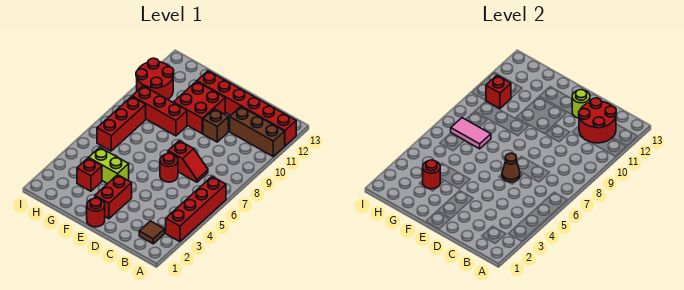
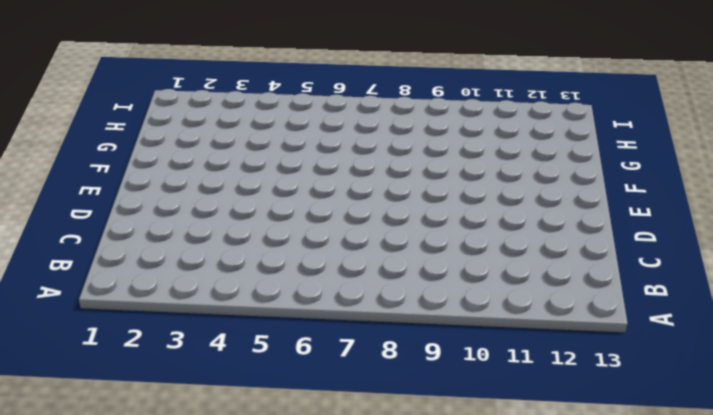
none -> red 1x4 brick [166,177,226,242]
none -> brown 1x3 brick [230,107,285,156]
none -> red 1x6 brick [197,71,296,146]

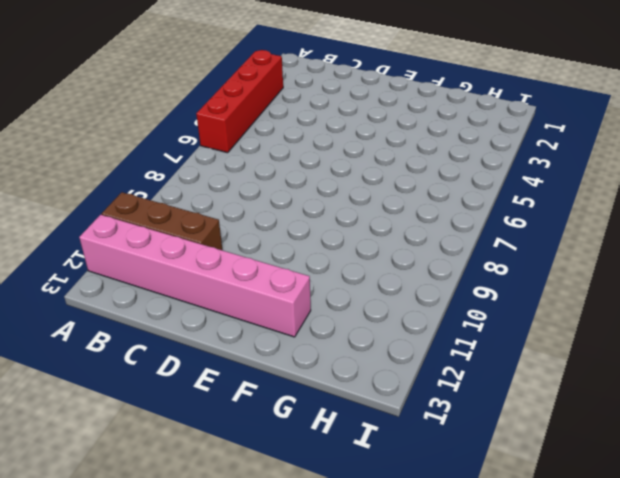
pink 1x6 brick [79,215,311,337] -> red 1x6 brick [197,71,296,146]
none -> brown 1x1 tile [139,221,165,244]
none -> red 1x2 slope [168,141,208,182]
none -> red 1x1 round brick [160,153,178,182]

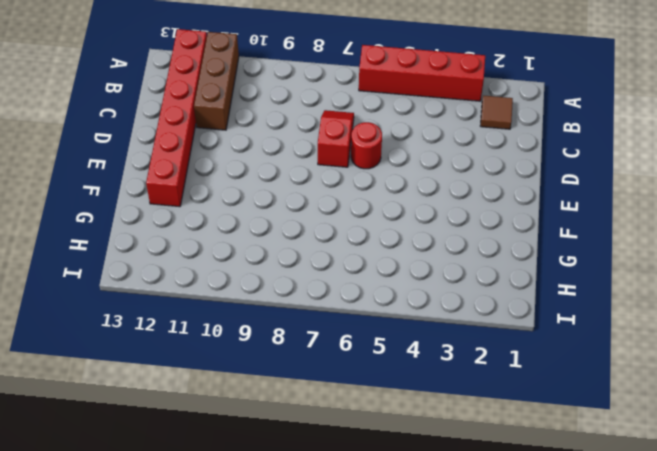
none -> brown 1x1 brick [203,109,228,142]
none -> red 1x1 round brick [87,198,105,227]
none -> red 1x2 brick [95,175,132,219]

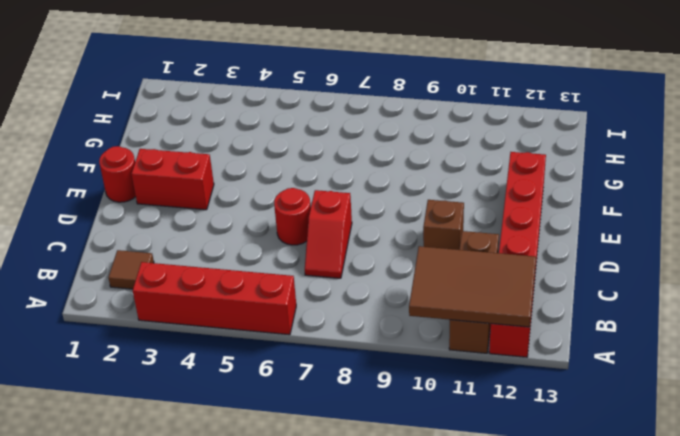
brown 2x3 tile [409,246,536,327] -> red 2x2 round brick [579,98,616,143]
none -> red 2x2 brick [174,81,225,134]
none -> lime 1x2 brick [89,147,129,184]
none -> red 1x3 brick [132,86,187,136]

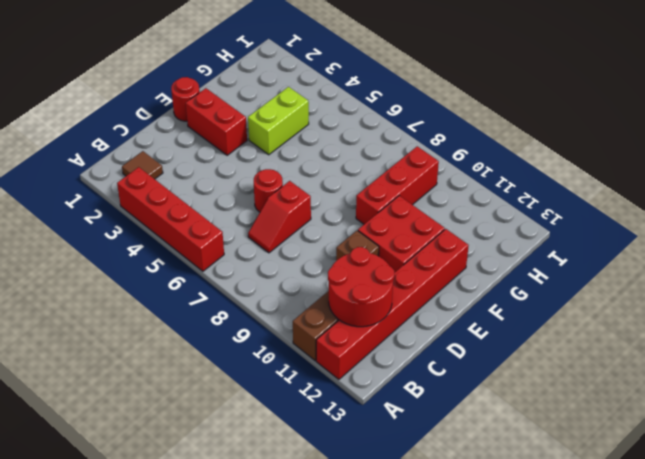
none -> red 1x1 brick [77,158,102,191]
none -> red 1x3 brick [97,96,146,151]
none -> red 2x2 round brick [136,58,174,99]

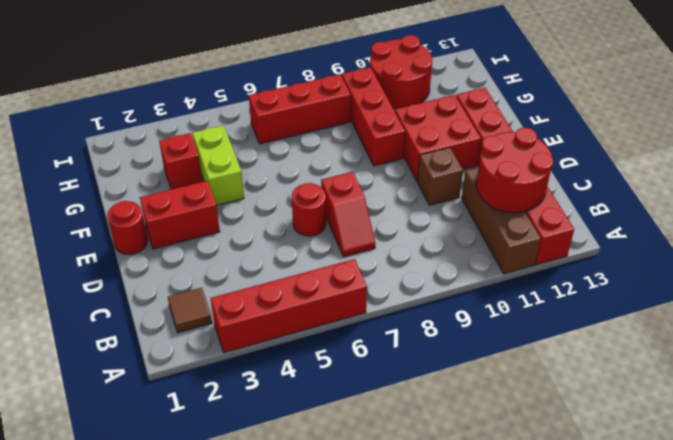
none -> brown 1x1 cone [502,153,520,182]
none -> lime 1x1 round brick [572,90,590,118]
none -> red 1x1 round brick [423,160,440,189]

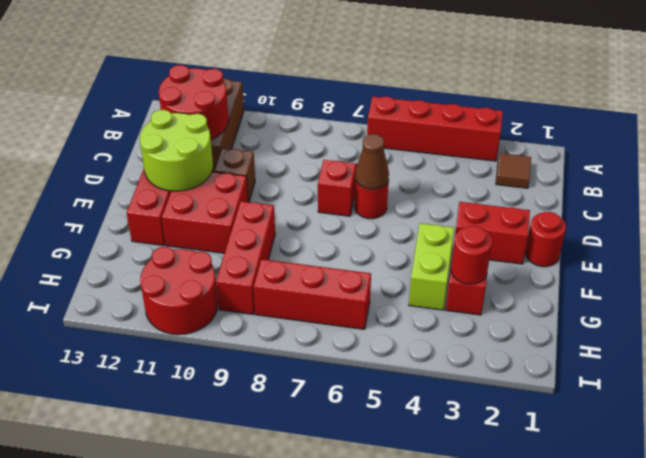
lime 2x2 round brick [140,110,213,191] -> lime 1x1 round brick [572,90,590,118]
none -> pink 1x2 tile [451,118,491,149]
none -> red 1x1 brick [486,75,511,109]

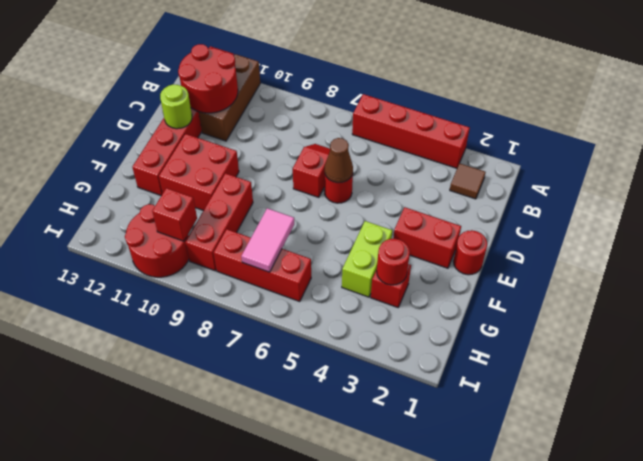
none -> brown 1x1 brick [203,109,228,142]

